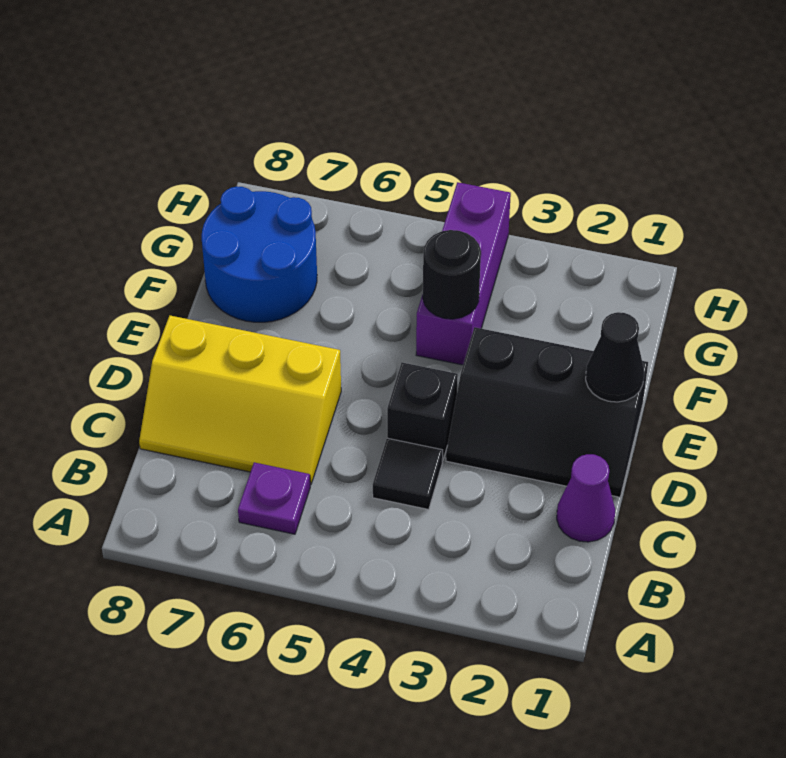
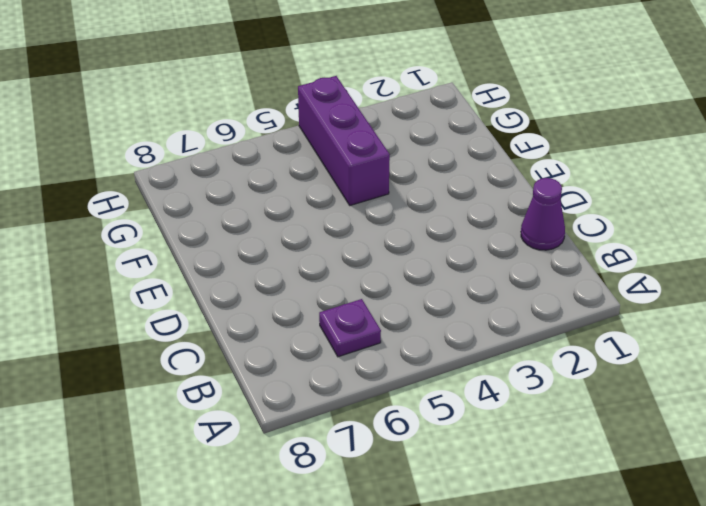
none -> black 1x1 tile [373,438,443,510]
none -> yellow 2x3 slope [139,316,341,485]

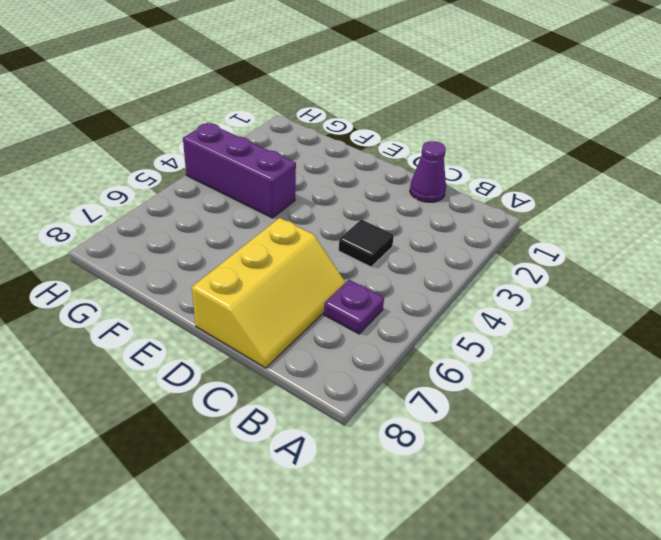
none -> black 2x3 slope [446,327,648,497]
none -> black 1x1 brick [387,363,458,461]

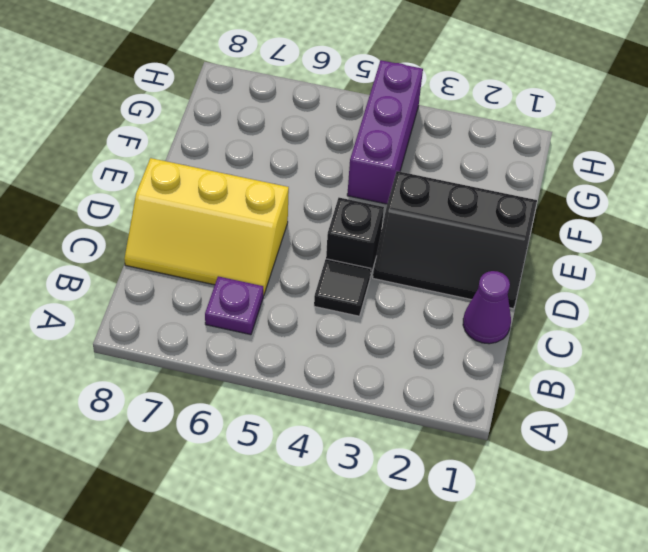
none -> blue 2x2 round brick [202,186,317,322]
none -> black 1x1 cone [586,312,644,402]

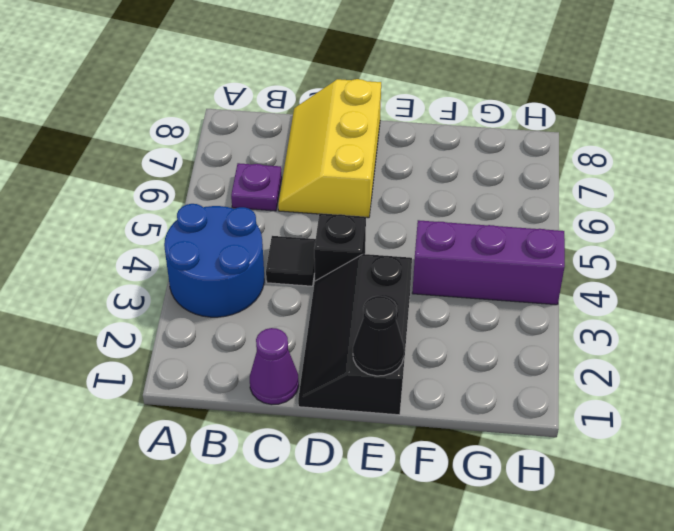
blue 2x2 round brick [164,204,264,317] -> blue 2x2 round brick moved to [202,186,317,322]
none -> black 1x1 round brick [423,230,481,319]

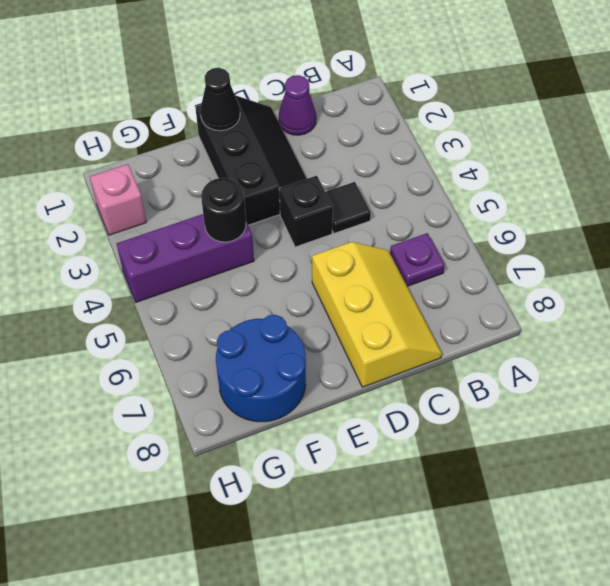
pink 1x1 brick [90,164,146,235] -> none

